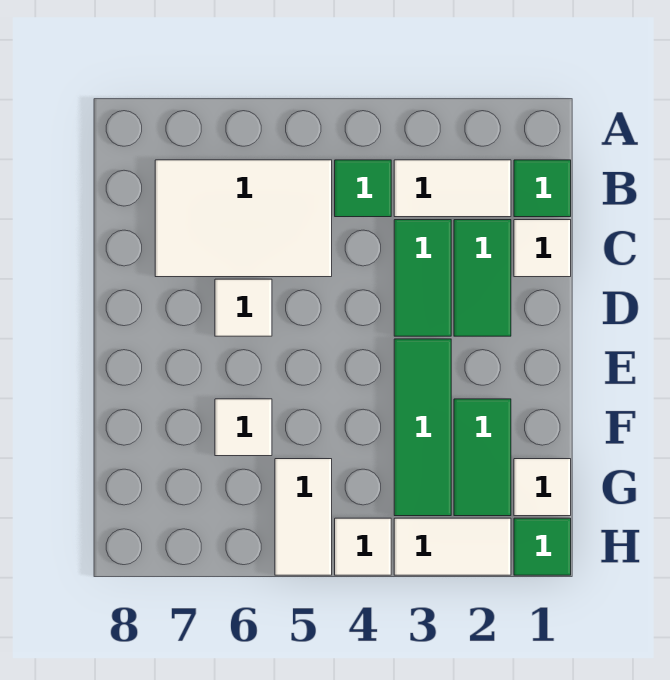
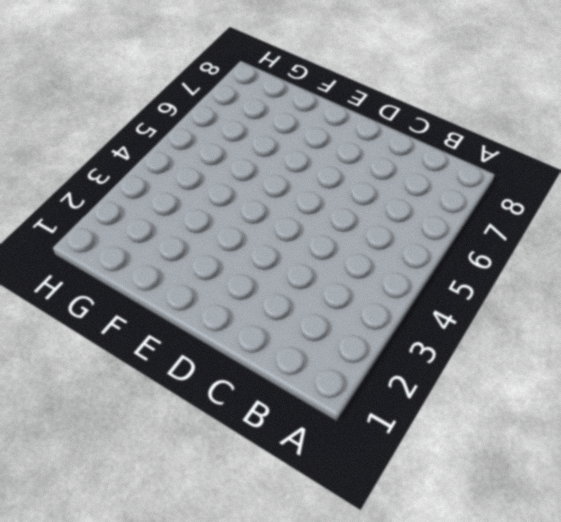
none -> green 1x1 tile [514,160,571,217]
none -> white 1x2 tile [394,160,511,217]
none -> green 1x1 tile [335,160,391,217]

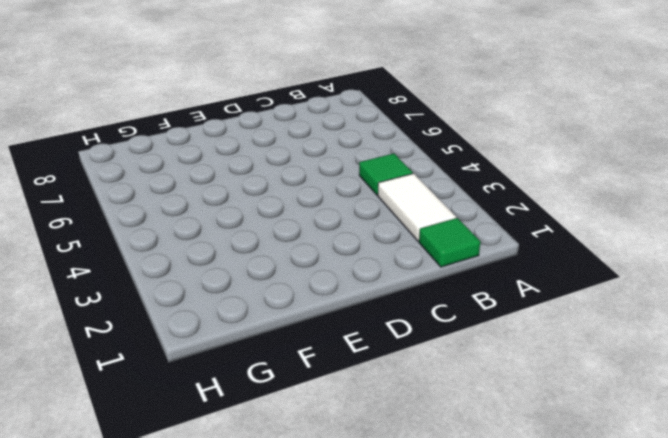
none -> white 2x3 tile [155,160,332,277]
none -> white 1x1 tile [514,220,571,277]
none -> green 1x2 tile [454,220,511,336]

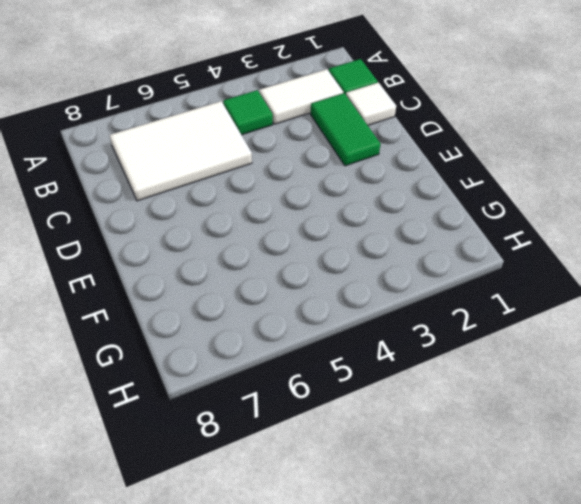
none -> green 1x2 tile [394,220,451,336]
none -> white 1x1 tile [215,279,272,336]
none -> green 1x3 tile [394,339,451,516]

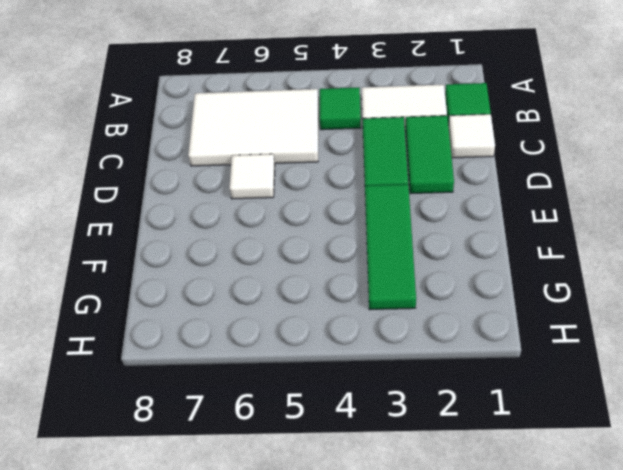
none -> green 1x2 tile [454,399,511,516]
none -> white 1x1 tile [215,399,272,456]
none -> white 1x1 tile [514,459,571,516]

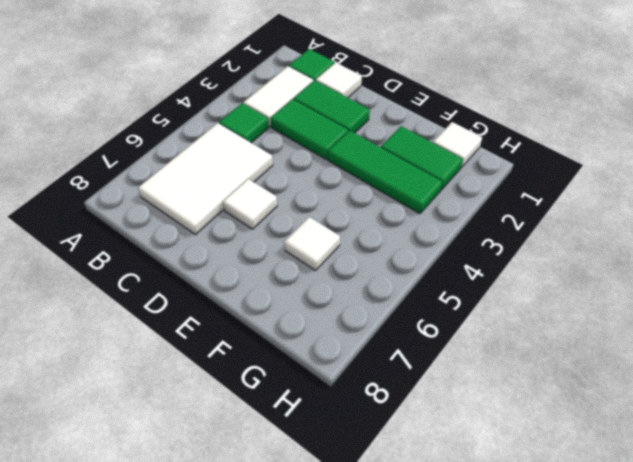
none -> white 1x2 tile [275,459,332,575]
none -> green 1x1 tile [514,518,571,575]
none -> white 1x2 tile [394,518,511,575]

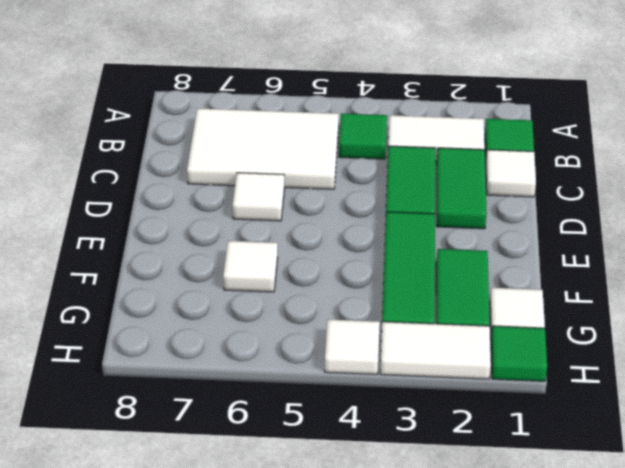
none -> white 1x2 tile [275,459,332,575]

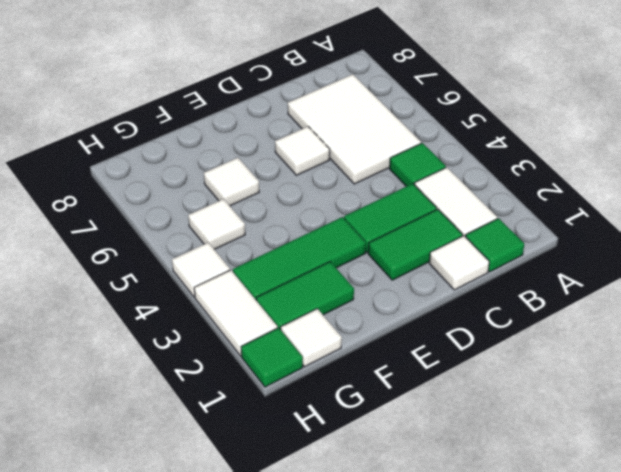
white 1x1 tile [188,199,245,249] -> white 1x2 tile [275,459,332,575]

